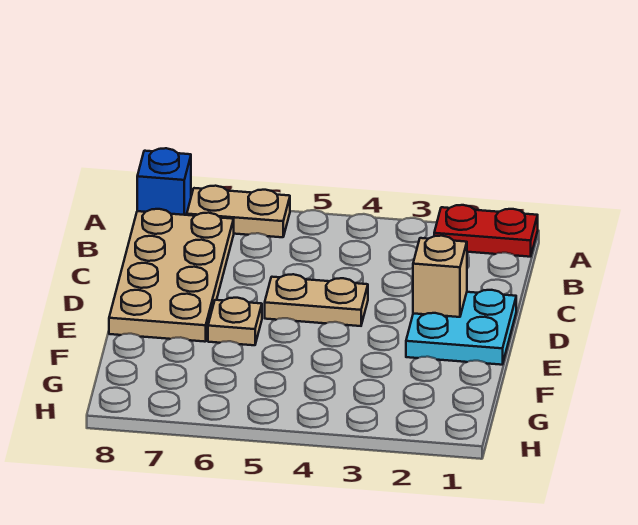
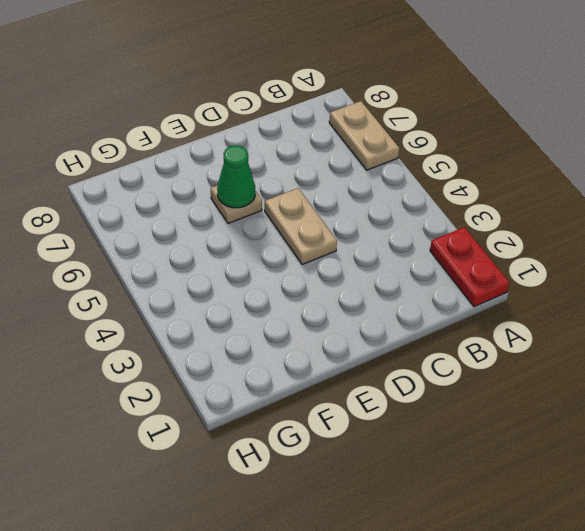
green 1x1 cone [217,145,255,208] -> none
none -> blue 1x1 brick [137,148,191,215]
none -> tan 2x4 plate [109,209,234,342]

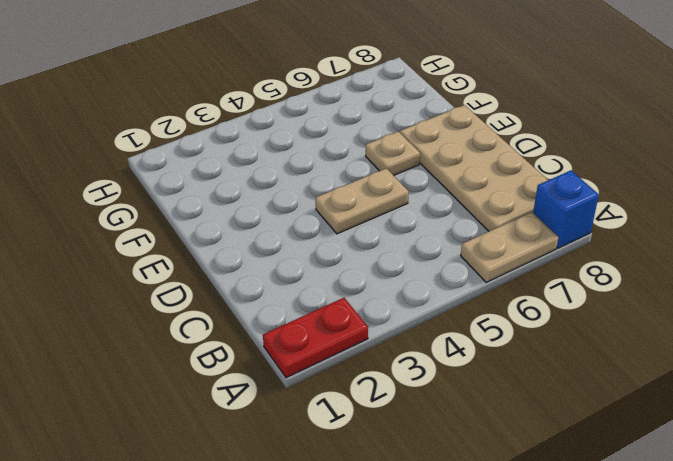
none -> cyan 2x2 plate [406,290,516,365]
none -> tan 1x1 brick [413,236,467,317]

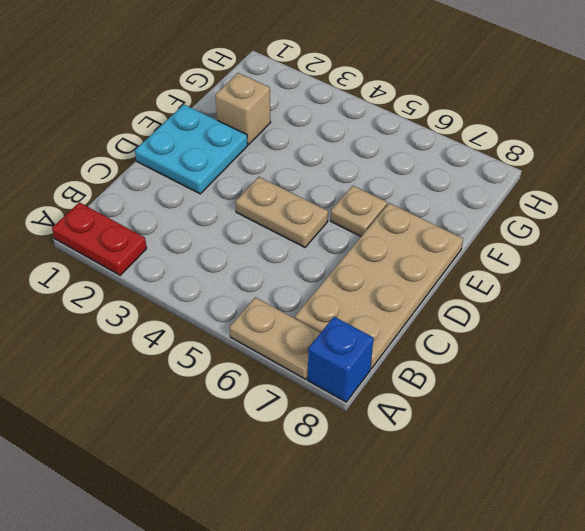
tan 1x1 brick [215,73,271,145] -> tan 1x1 brick moved to [413,236,467,317]

